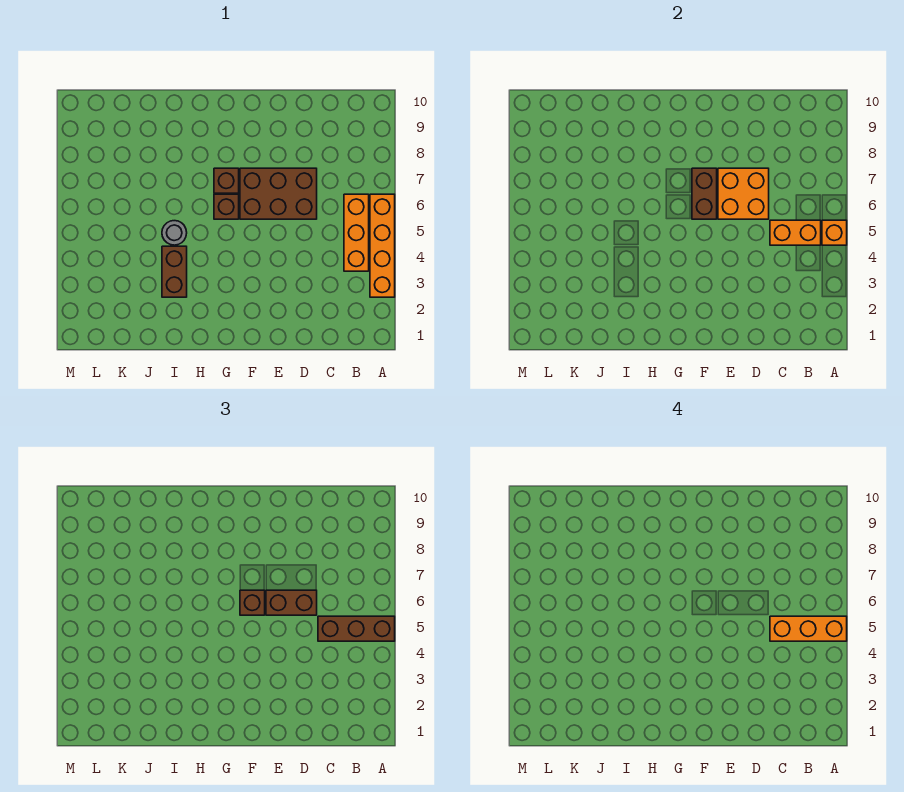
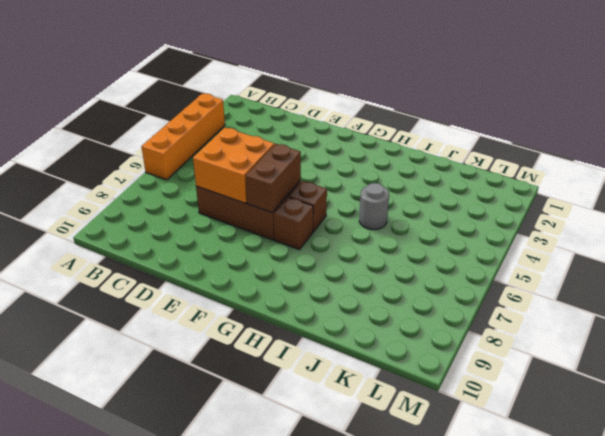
none -> orange 1x3 brick [344,194,369,271]
none -> brown 1x2 brick [162,246,187,297]
none -> orange 1x1 brick [822,220,847,245]

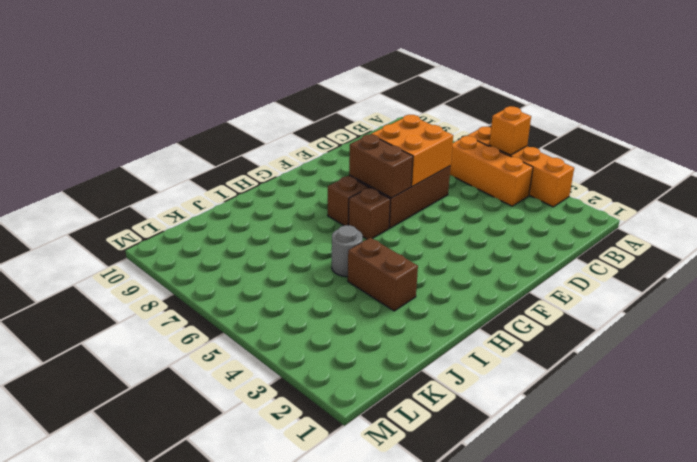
none -> orange 1x2 brick [770,220,821,245]
none -> brown 1x3 brick [318,616,395,641]
none -> brown 1x2 brick [266,590,317,615]

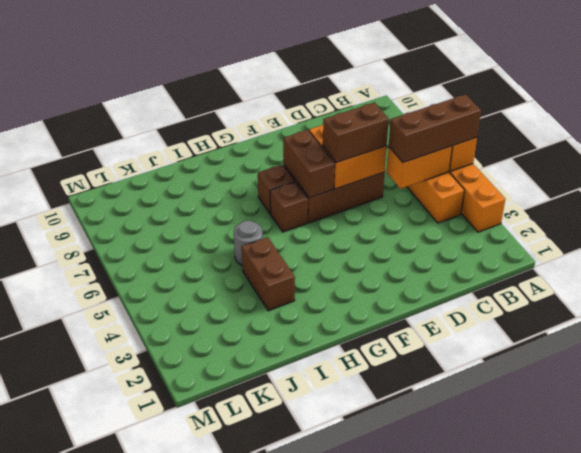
none -> brown 1x1 brick [240,590,265,615]
none -> orange 1x3 brick [770,616,847,641]

